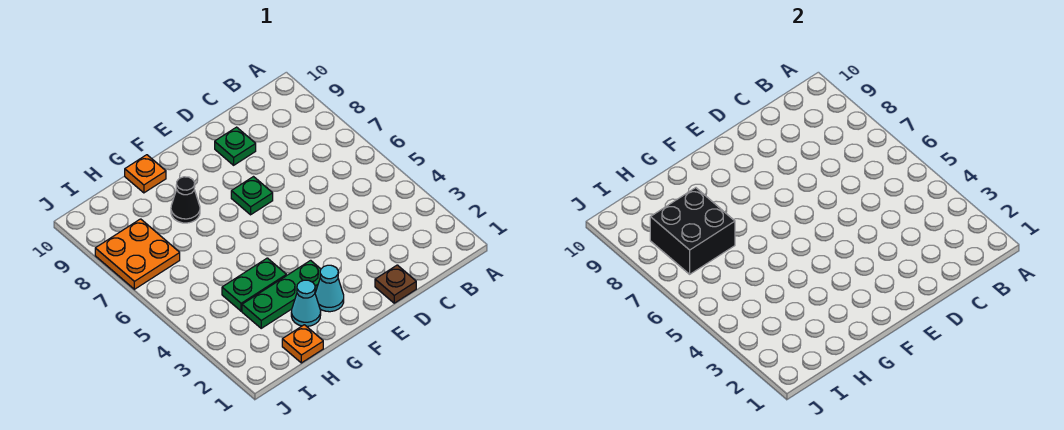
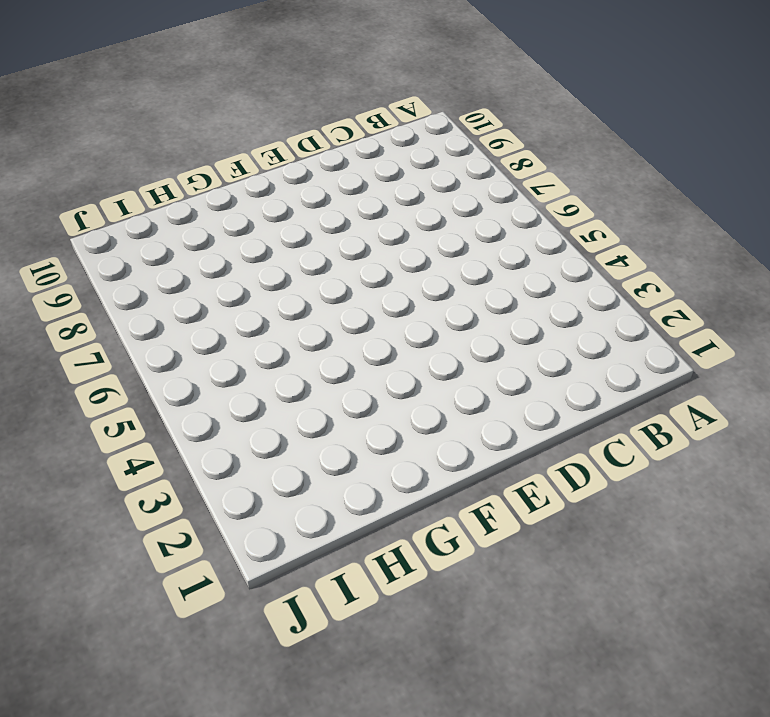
none -> brown 1x1 plate [375,265,416,303]
none -> green 1x1 plate [215,127,256,165]
none -> green 1x1 plate [231,177,273,215]

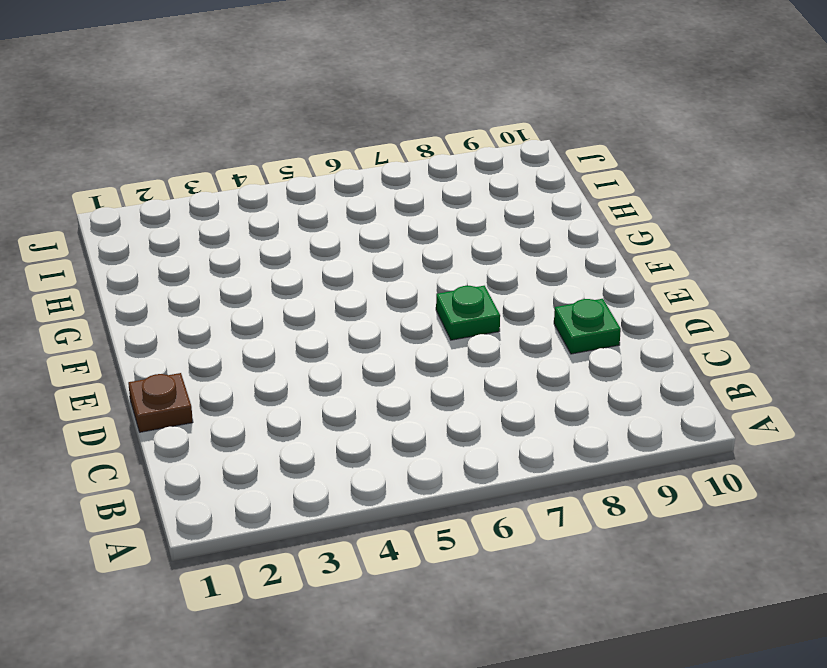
none -> cyan 1x1 cone [315,265,344,312]
none -> green 1x3 plate [242,260,321,328]
none -> cyan 1x1 cone [291,280,321,326]

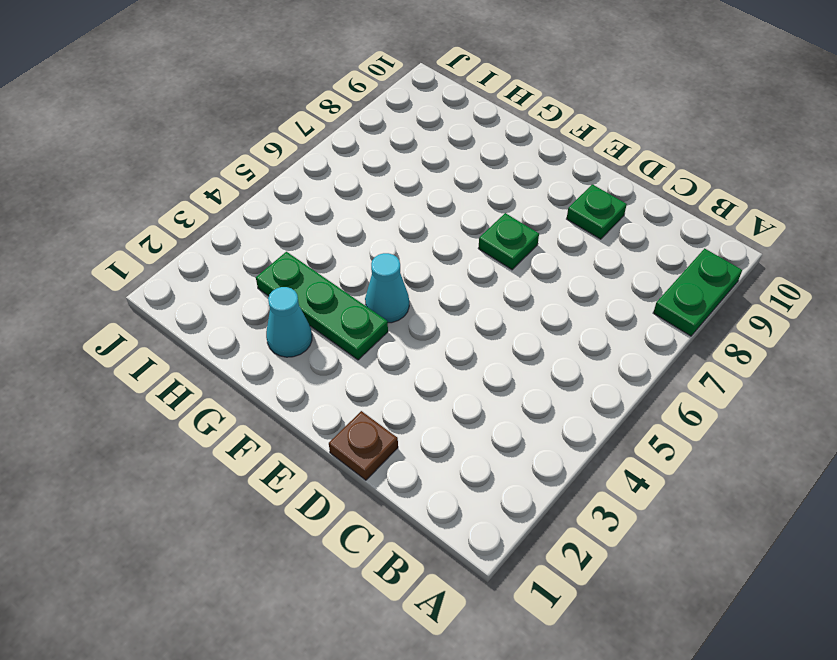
green 1x2 plate [653,248,742,336] -> green 1x2 plate turned to [222,258,286,311]
cyan 1x1 cone [365,253,409,323] -> cyan 1x1 cone moved to [315,265,344,312]
none -> black 1x1 cone [171,177,200,223]
none -> orange 1x1 plate [125,155,166,193]
none -> orange 1x1 plate [282,325,323,363]

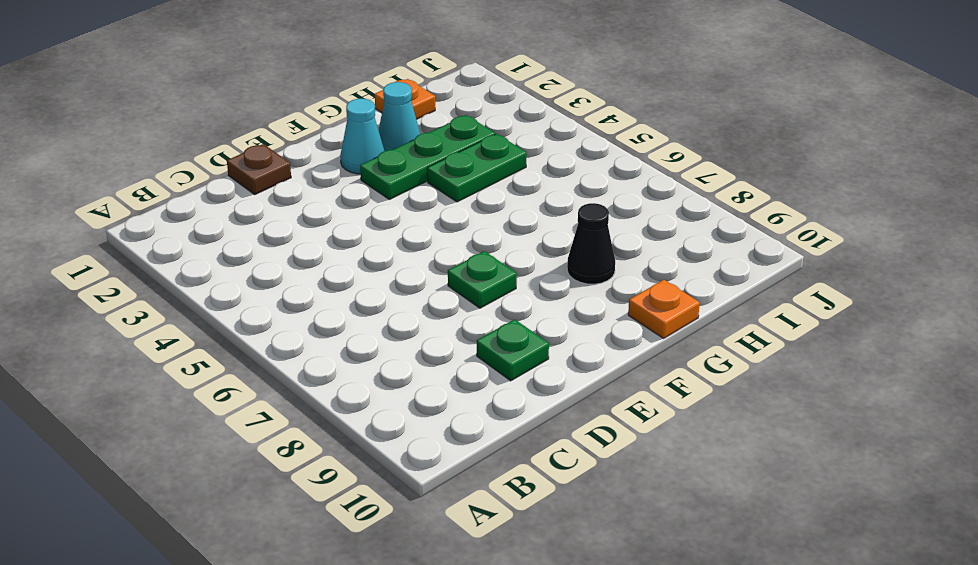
none -> orange 2x2 plate [95,219,180,289]
none -> black 2x2 brick [650,188,735,274]

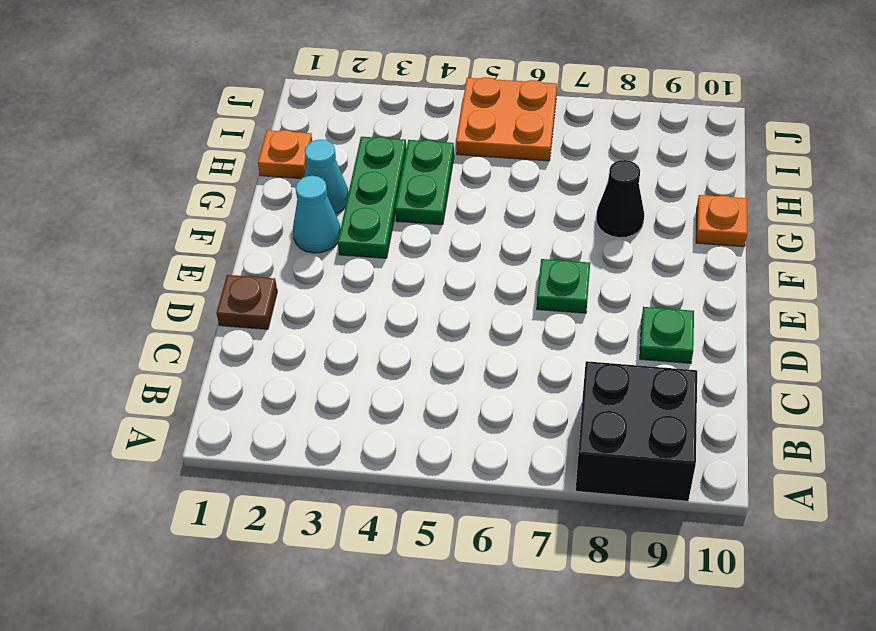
black 2x2 brick [576,361,697,501] -> black 2x2 brick moved to [650,188,735,274]
orange 2x2 plate [456,77,557,161] -> orange 2x2 plate moved to [95,219,180,289]

